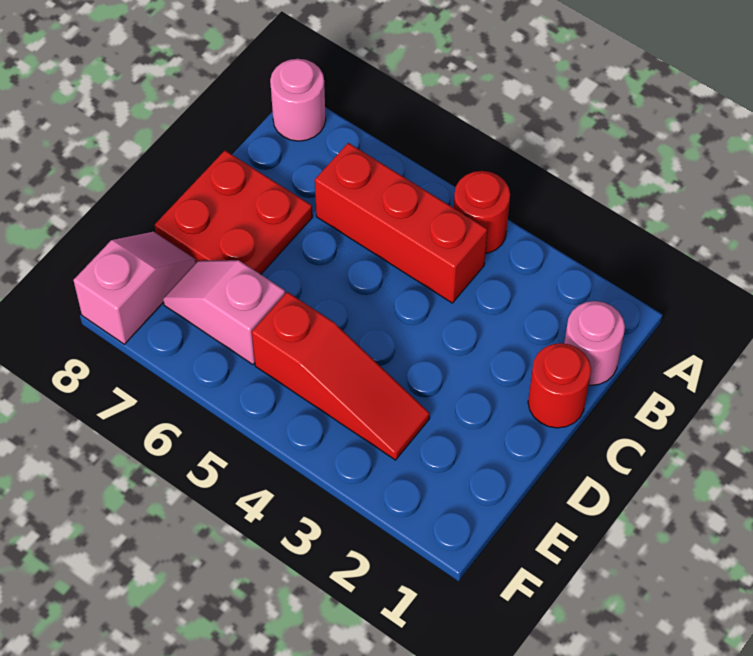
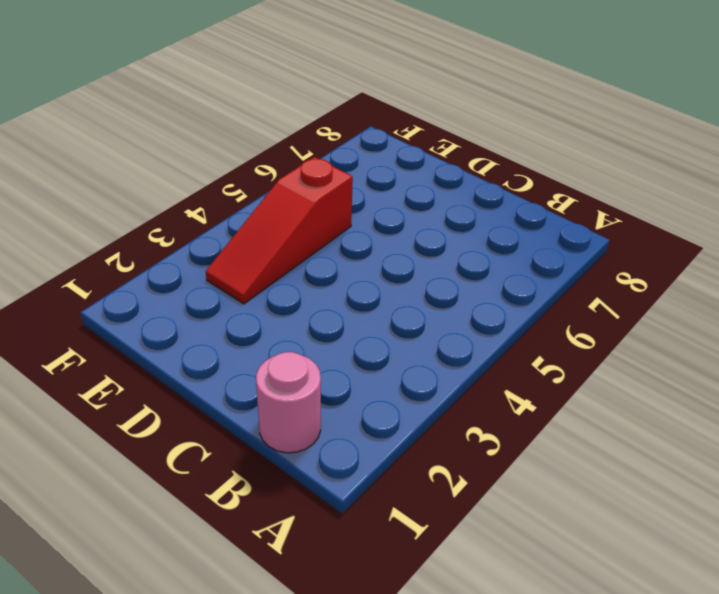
none -> red 1x1 round brick [454,171,510,254]
none -> pink 1x1 round brick [270,59,326,141]

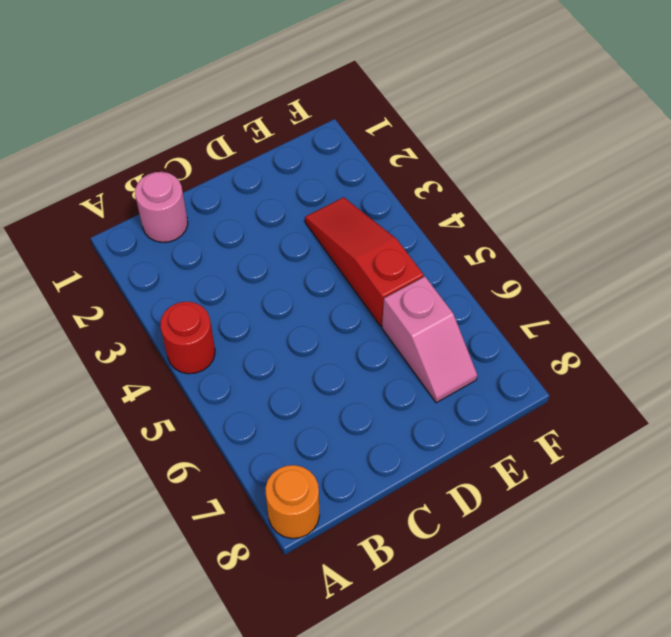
orange 1x1 round brick [265,465,320,539] -> pink 1x1 round brick [270,59,326,141]
none -> red 1x3 brick [315,143,487,303]
none -> red 1x1 round brick [528,343,591,428]

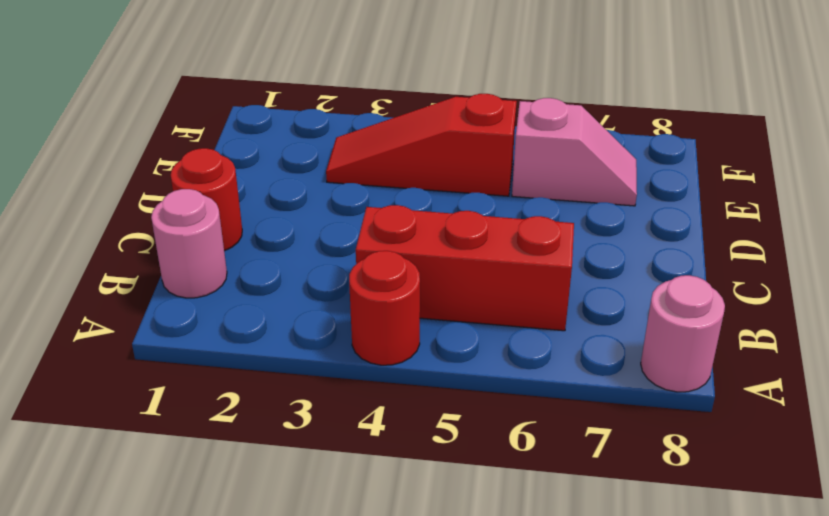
none -> red 2x2 plate [155,150,313,274]
none -> pink 1x2 slope [73,232,196,344]

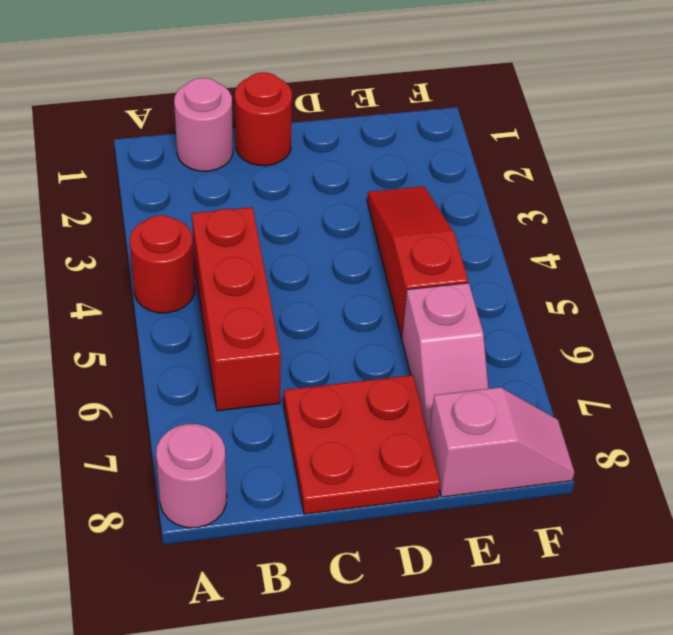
pink 1x2 slope [429,387,575,497] -> pink 1x2 slope turned to [73,232,196,344]

